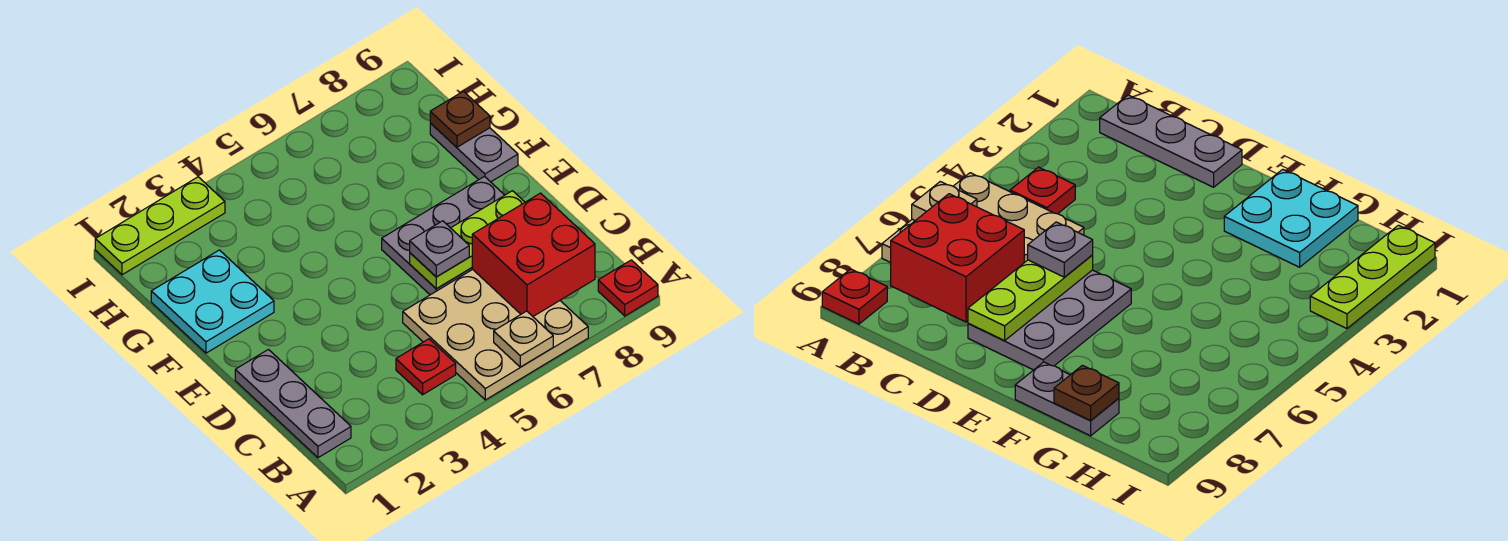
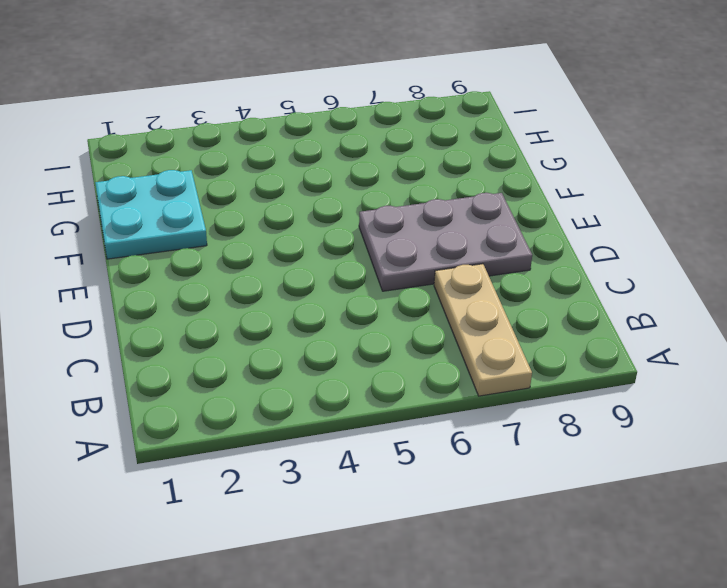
tan 1x3 plate [434,264,532,396] -> tan 3x3 plate [403,270,588,400]
none -> red 1x1 plate [598,260,658,316]
none -> grey 1x3 plate [235,350,351,458]
none -> red 1x1 plate [396,339,456,395]

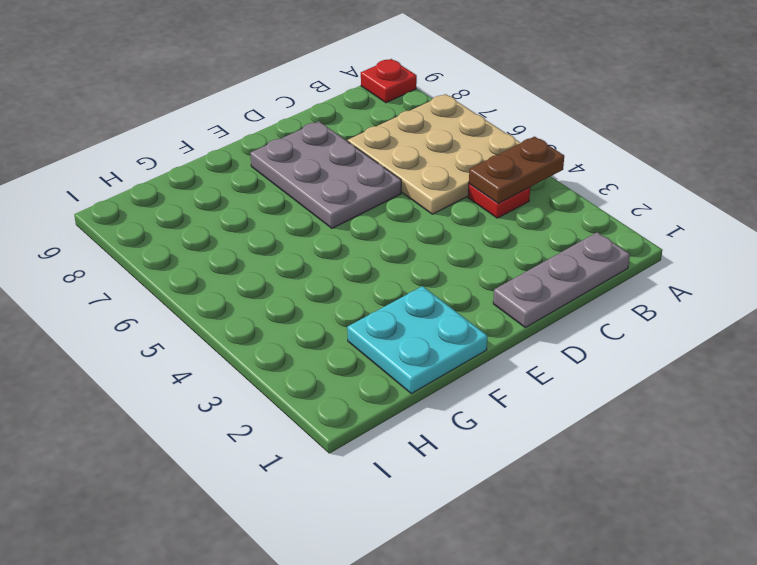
brown 1x2 plate [469,137,564,204] -> none
none -> grey 1x2 plate [430,123,518,182]
none -> lime 1x3 plate [95,177,225,275]
none -> tan 1x1 plate [494,311,553,367]

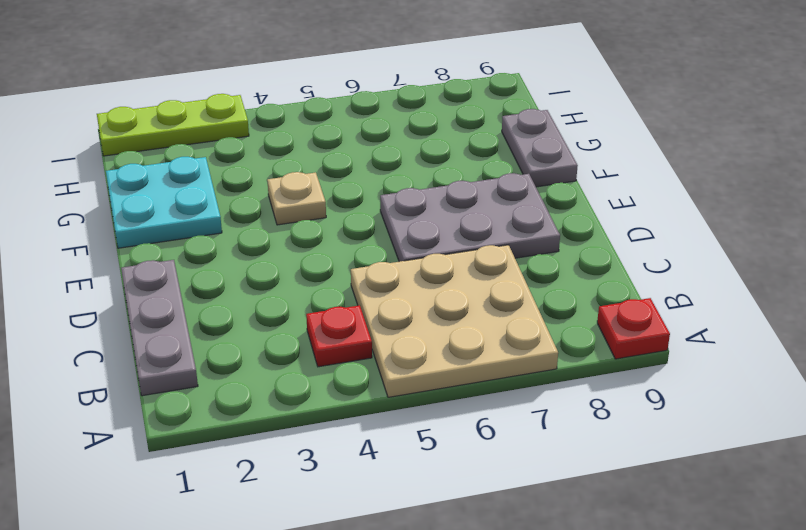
tan 1x1 plate [267,172,326,225] -> tan 1x1 plate moved to [494,311,553,367]
none -> red 2x2 brick [472,193,595,316]
none -> lime 1x3 plate [410,191,525,289]
none -> brown 1x1 plate [430,91,490,147]

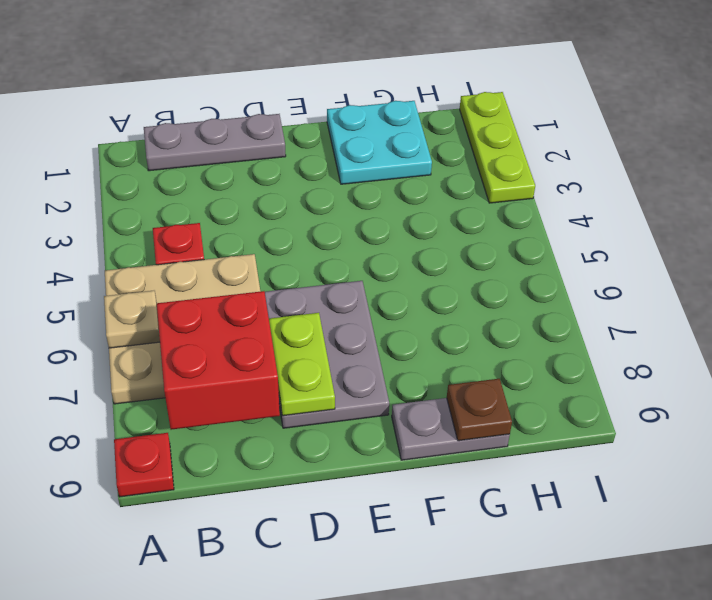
lime 1x2 plate [269,313,335,416] -> lime 1x3 plate [410,191,525,289]
none -> grey 1x1 plate [410,221,469,277]

